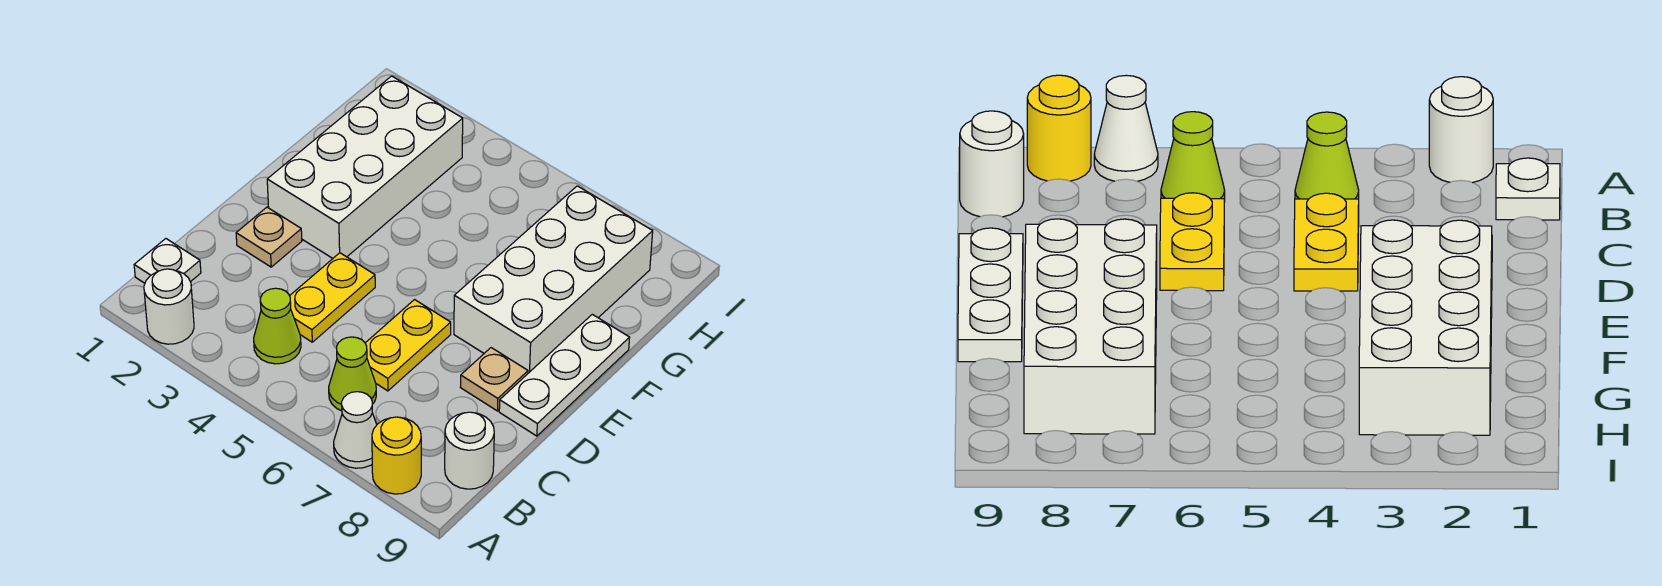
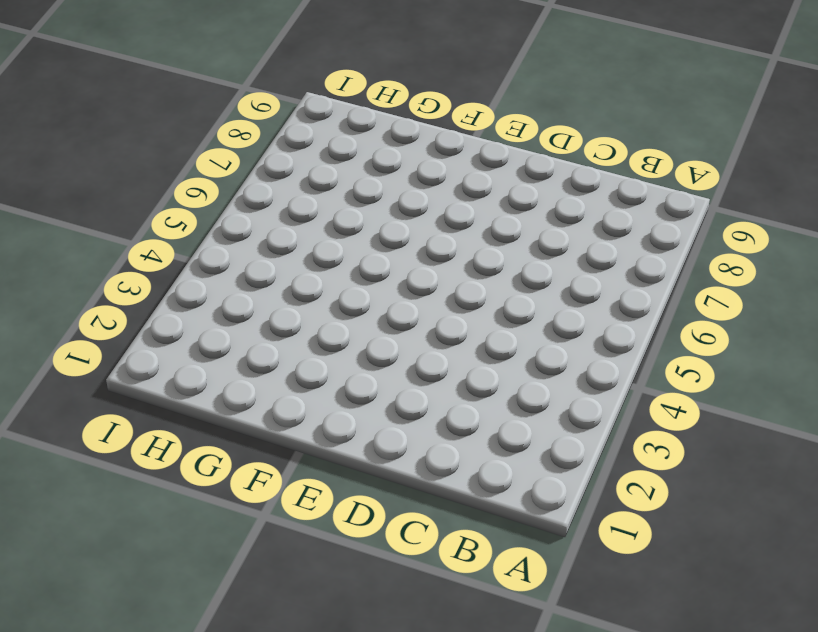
none -> white 1x1 round brick [144,269,194,344]
none -> white 1x1 cone [334,392,377,468]
none -> yellow 1x1 round brick [372,417,421,494]

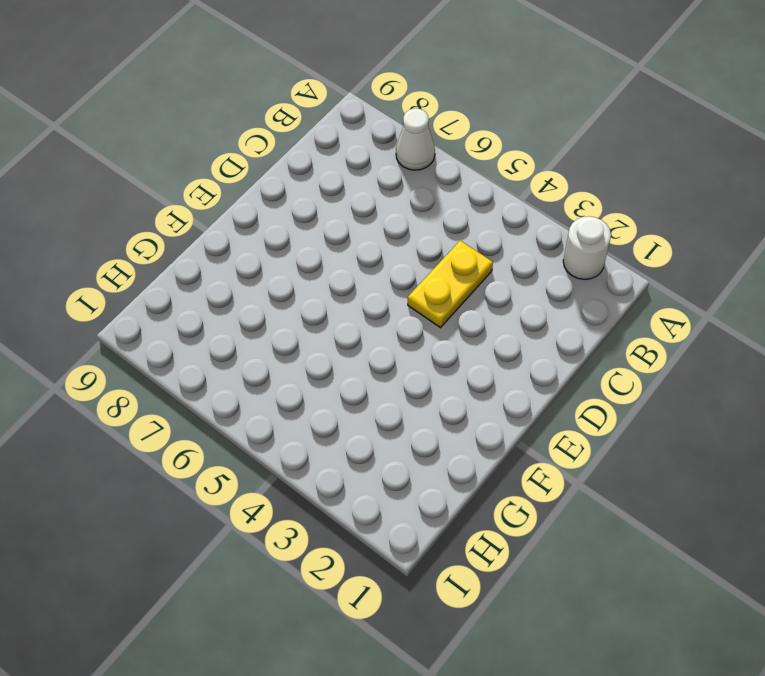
none -> yellow 1x1 round brick [372,417,421,494]
none -> white 1x1 plate [134,239,201,283]
none -> lime 1x1 cone [254,288,301,364]

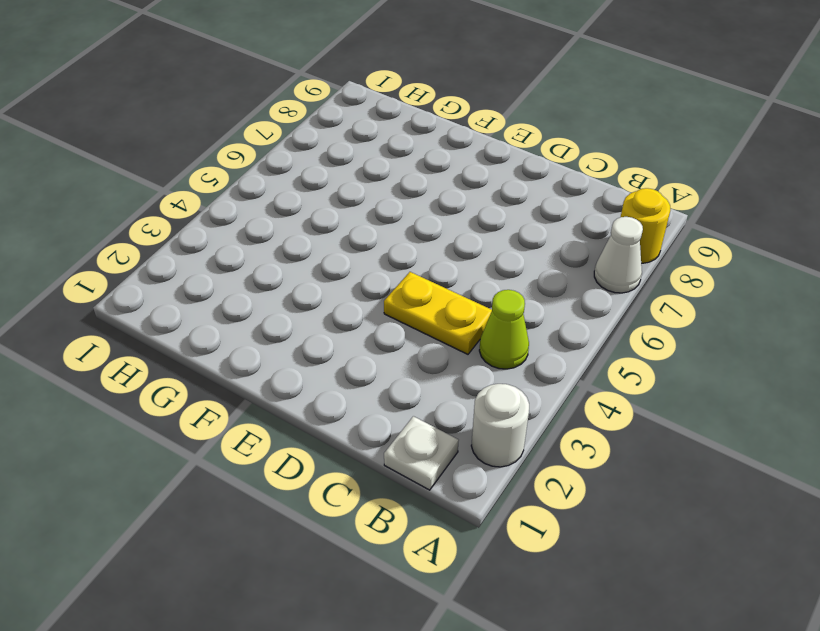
none -> lime 1x1 cone [329,337,376,411]
none -> white 1x1 round brick [445,412,494,489]
none -> yellow 1x2 plate [365,300,451,391]

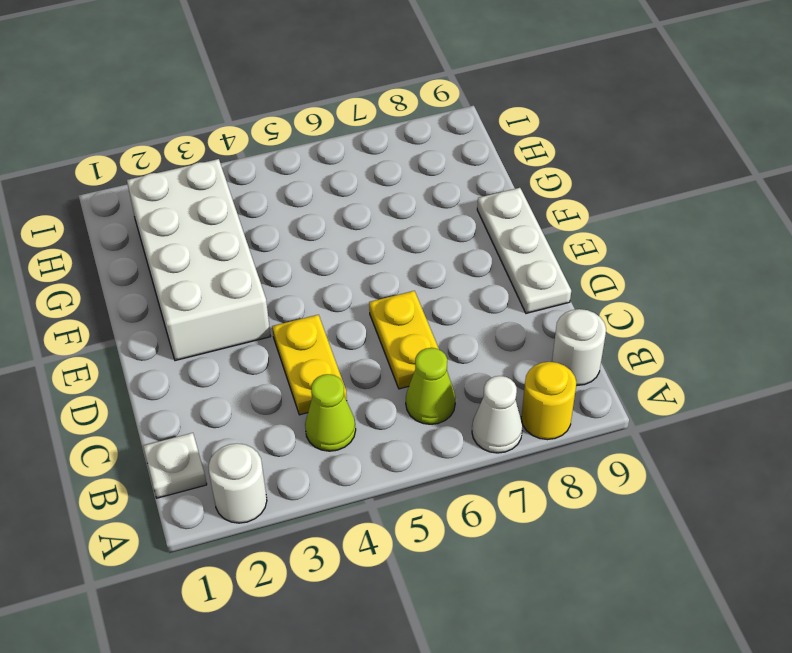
none -> tan 1x1 plate [236,207,302,267]
none -> tan 1x1 plate [460,348,528,411]
none -> white 2x4 brick [454,186,653,373]

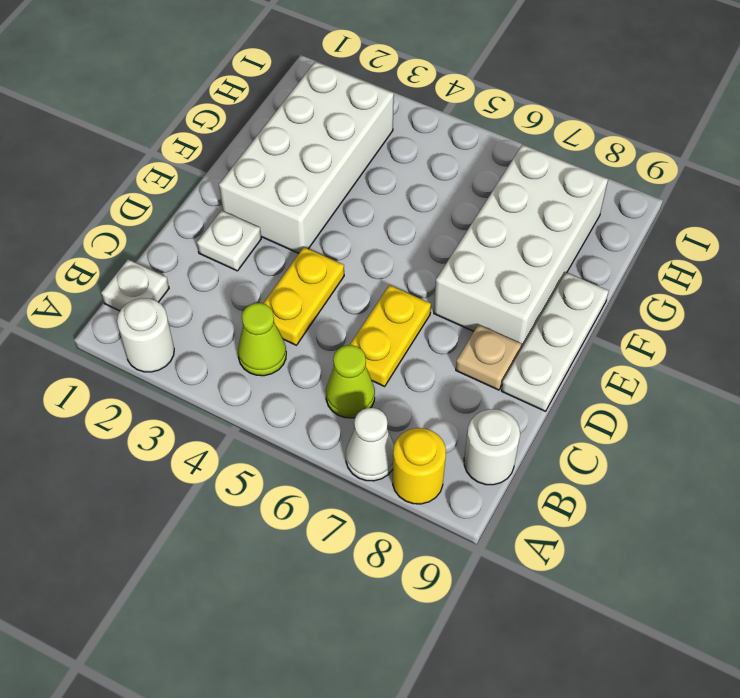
white 1x1 plate [197,211,261,271] -> tan 1x1 plate [236,207,302,267]

